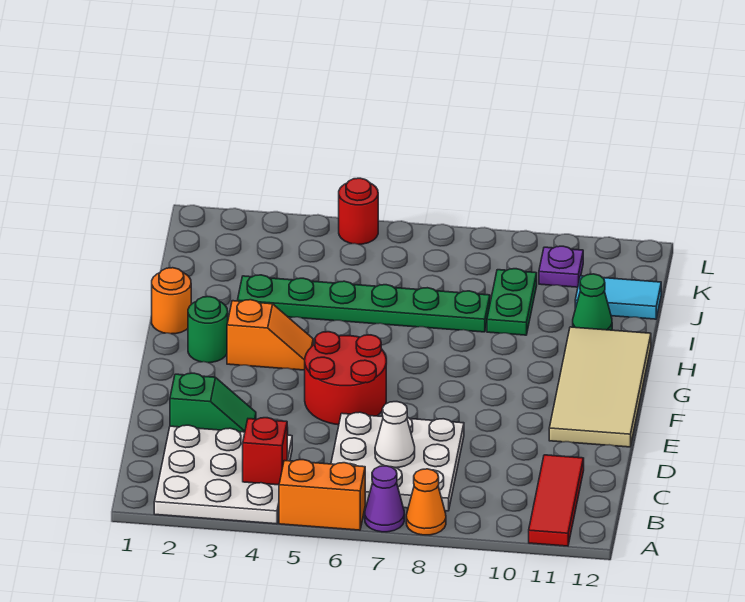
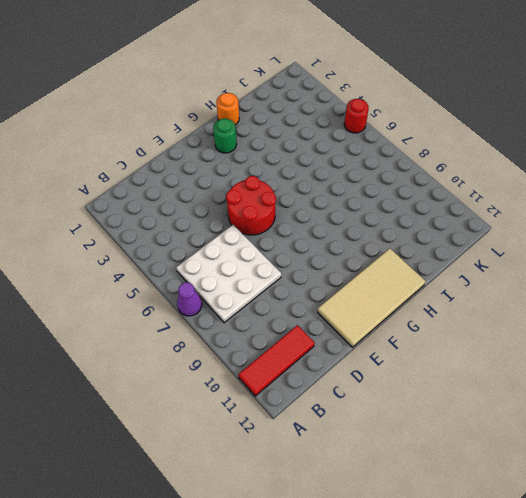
none -> white 3x3 plate [154,425,292,524]
none -> orange 1x2 brick [279,460,365,530]
none -> orange 1x1 cone [406,469,446,535]

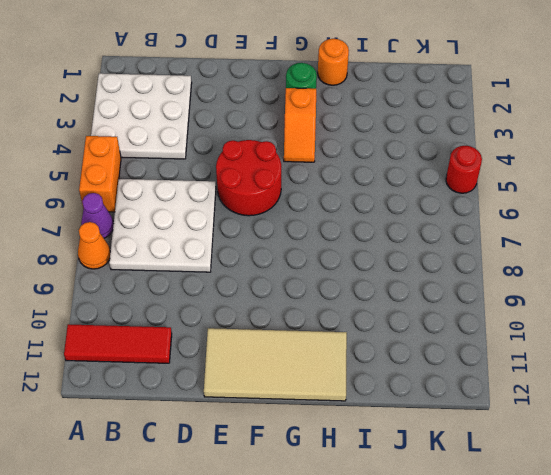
none -> green 1x2 slope [170,373,256,432]
none -> green 1x6 plate [237,275,490,332]
none -> green 1x2 plate [487,269,537,335]

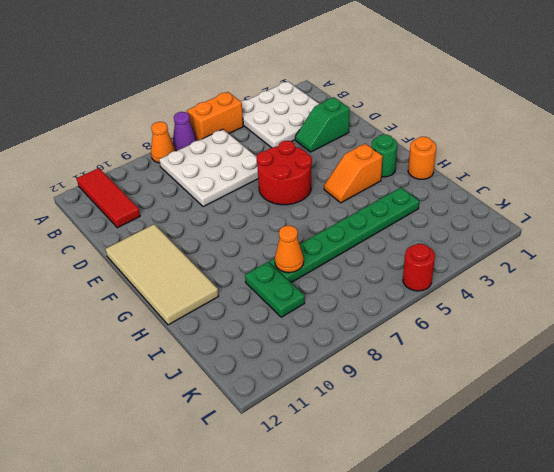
orange 1x1 cone [275,225,304,273] -> none
none -> green 1x1 cone [573,274,612,330]
none -> cyan 1x2 tile [575,276,661,319]
none -> purple 1x1 plate [539,246,583,287]

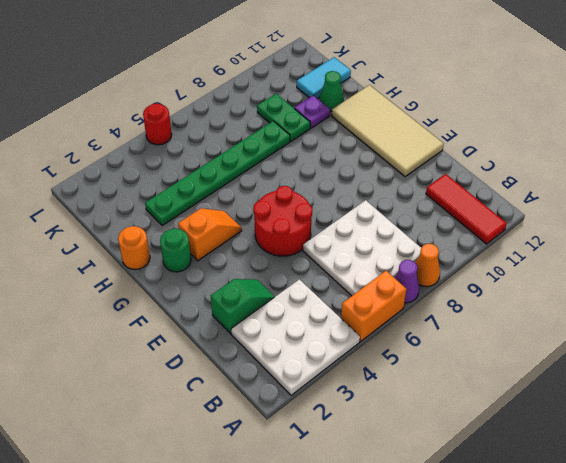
purple 1x1 plate [294,96,330,128] -> purple 1x1 plate moved to [539,246,583,287]
none -> red 1x1 brick [243,418,287,485]
none -> white 1x1 cone [375,402,415,468]

